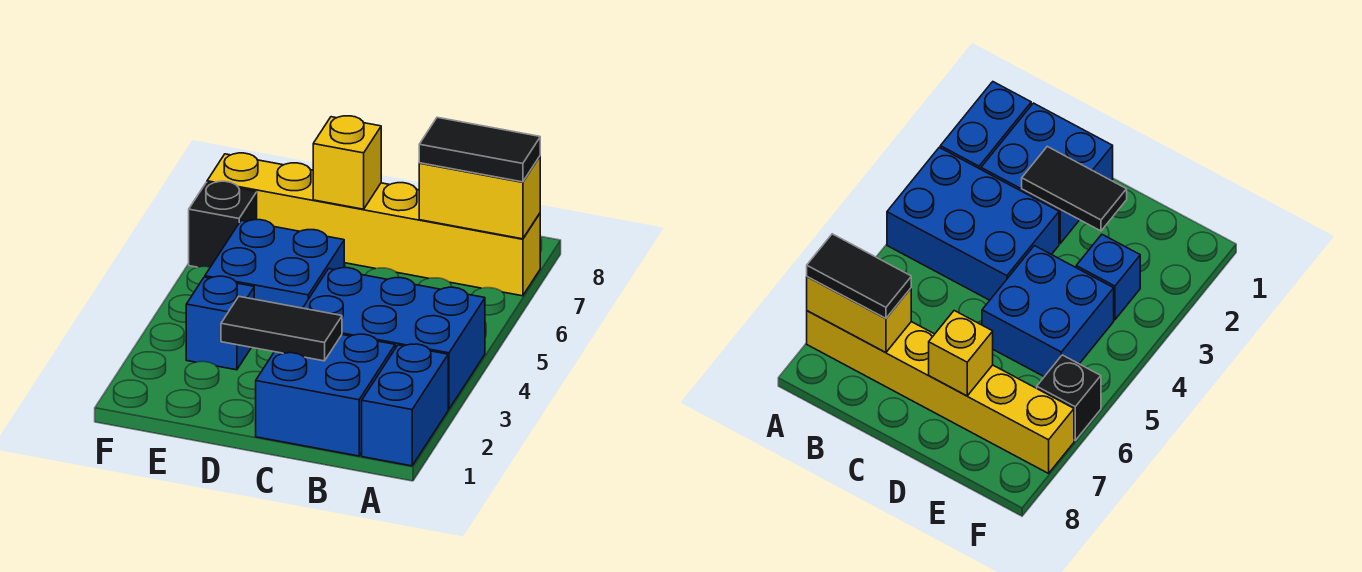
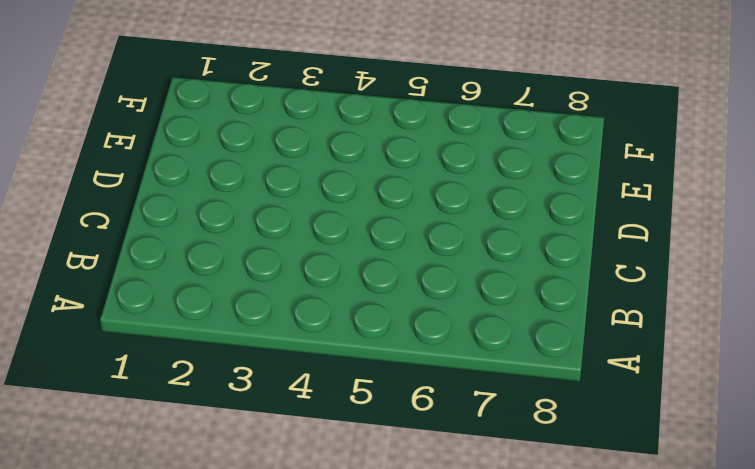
none -> blue 1x2 brick [362,344,448,466]
none -> blue 2x3 brick [303,267,485,409]

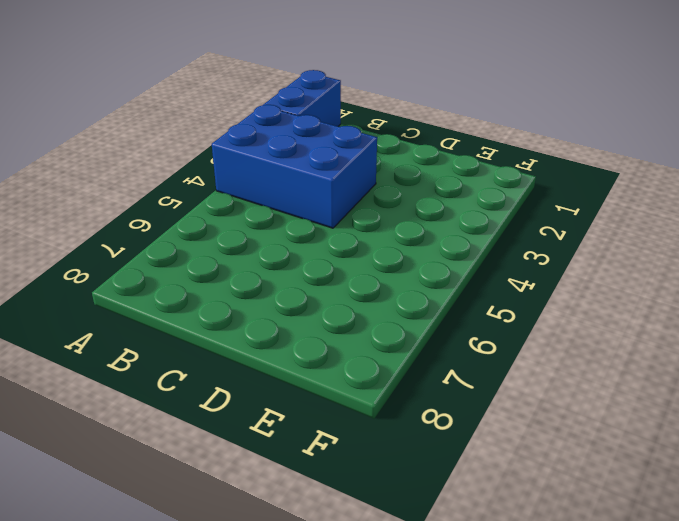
none -> yellow 1x6 brick [207,153,540,296]
none -> blue 2x2 brick [256,334,395,456]

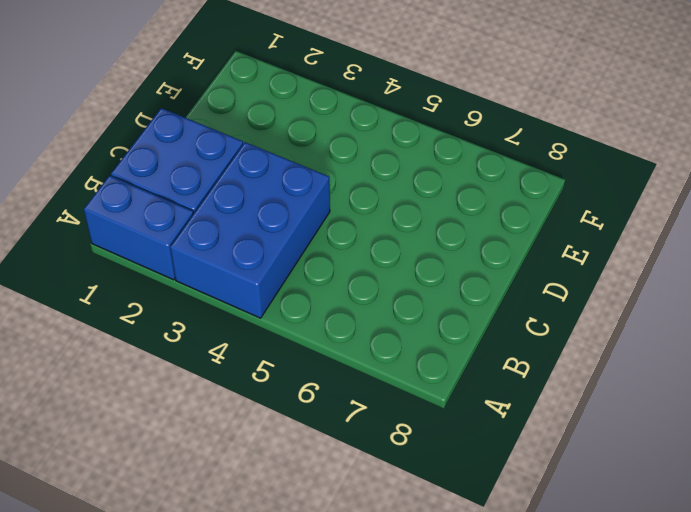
none -> yellow 1x6 brick [207,153,540,296]
none -> blue 2x2 brick [205,220,344,308]

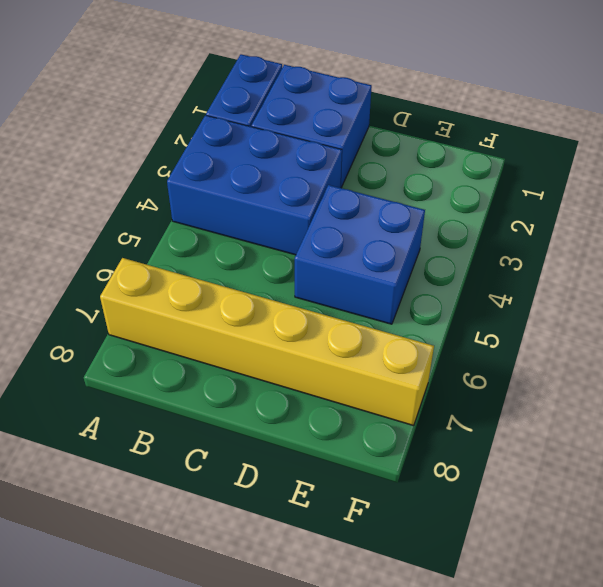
none -> blue 1x1 brick [186,276,254,370]
none -> black 1x1 brick [189,181,257,267]

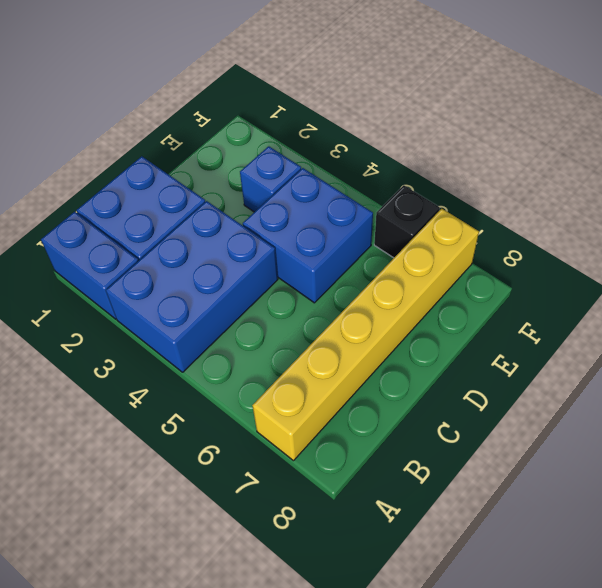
none -> yellow 1x2 brick [419,157,540,239]
none -> black 1x2 tile [221,297,342,361]

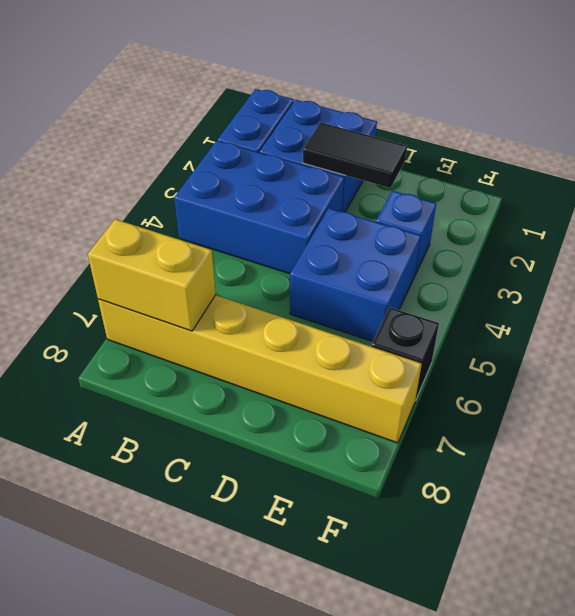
none -> yellow 1x1 brick [313,116,381,209]
none -> black 1x2 tile [419,117,540,182]

